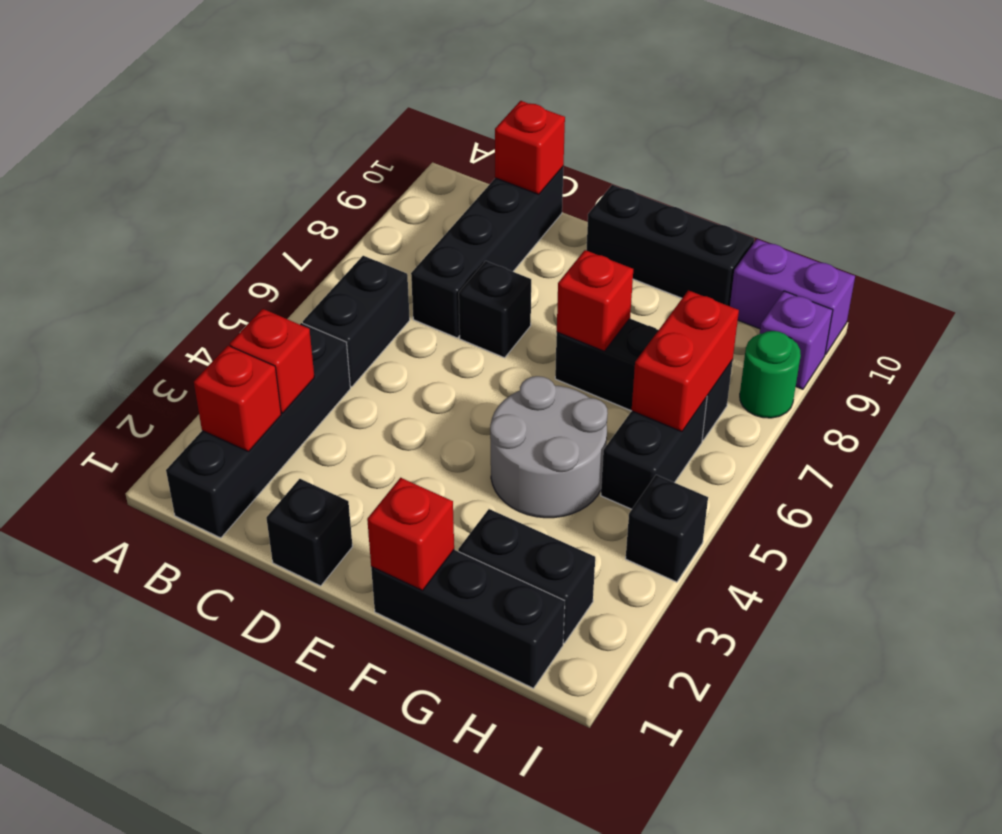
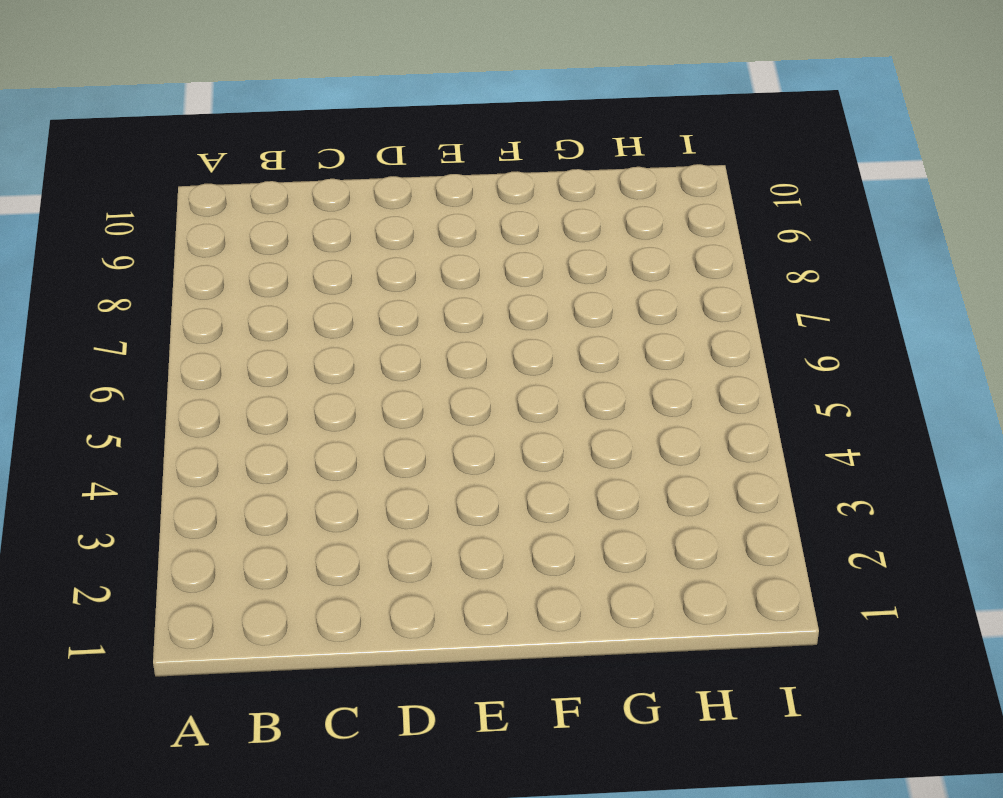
none -> black 1x4 brick [166,323,350,538]
none -> black 1x2 brick [303,256,410,387]
none -> black 1x4 brick [411,167,563,338]

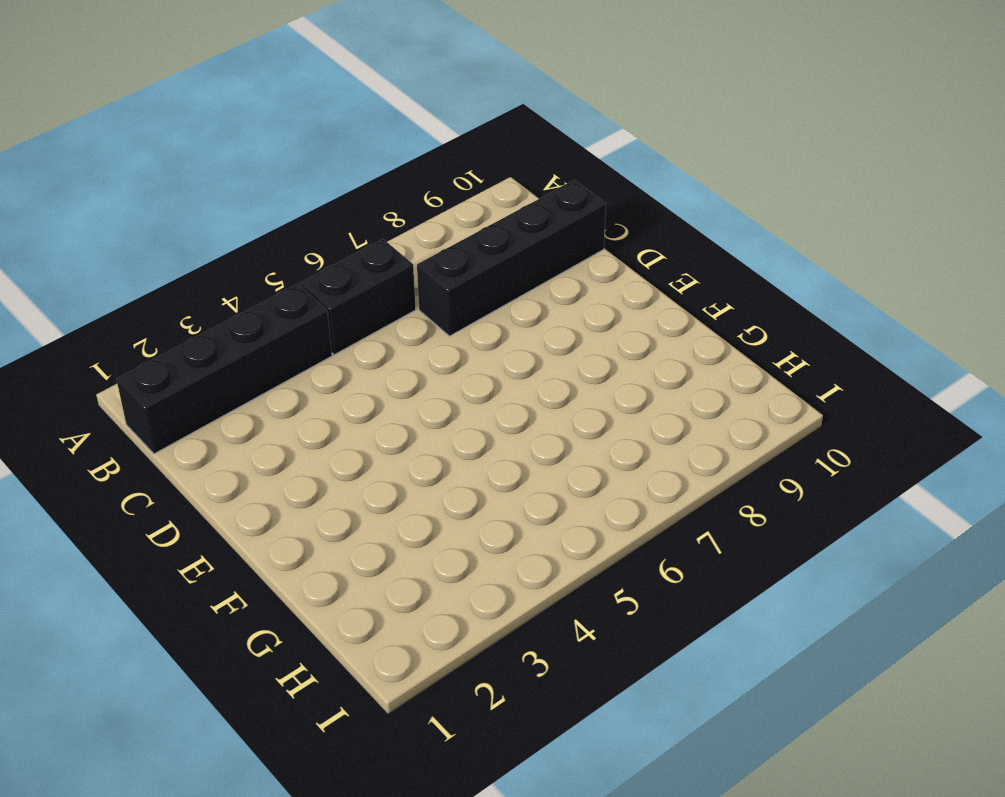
none -> black 1x1 brick [266,479,353,586]
none -> black 1x1 brick [459,261,531,358]
none -> black 1x3 brick [586,185,754,306]

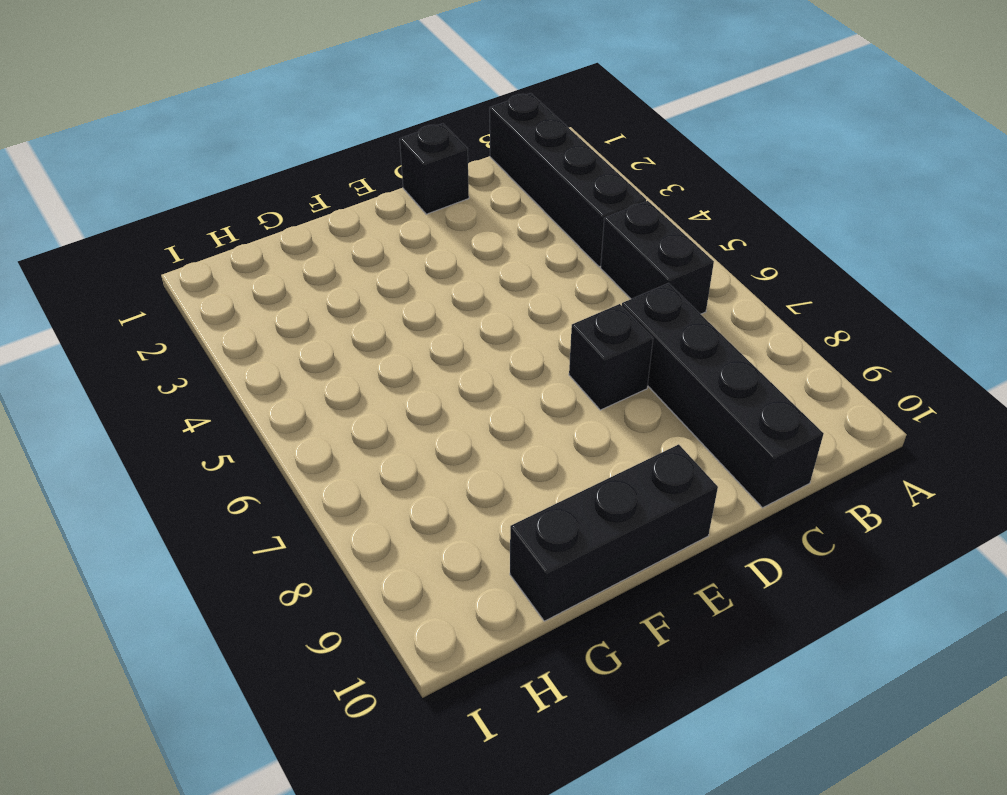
none -> black 1x3 brick [371,550,565,688]
none -> grey 2x2 round brick [490,376,608,518]
none -> black 1x3 brick [555,319,733,441]

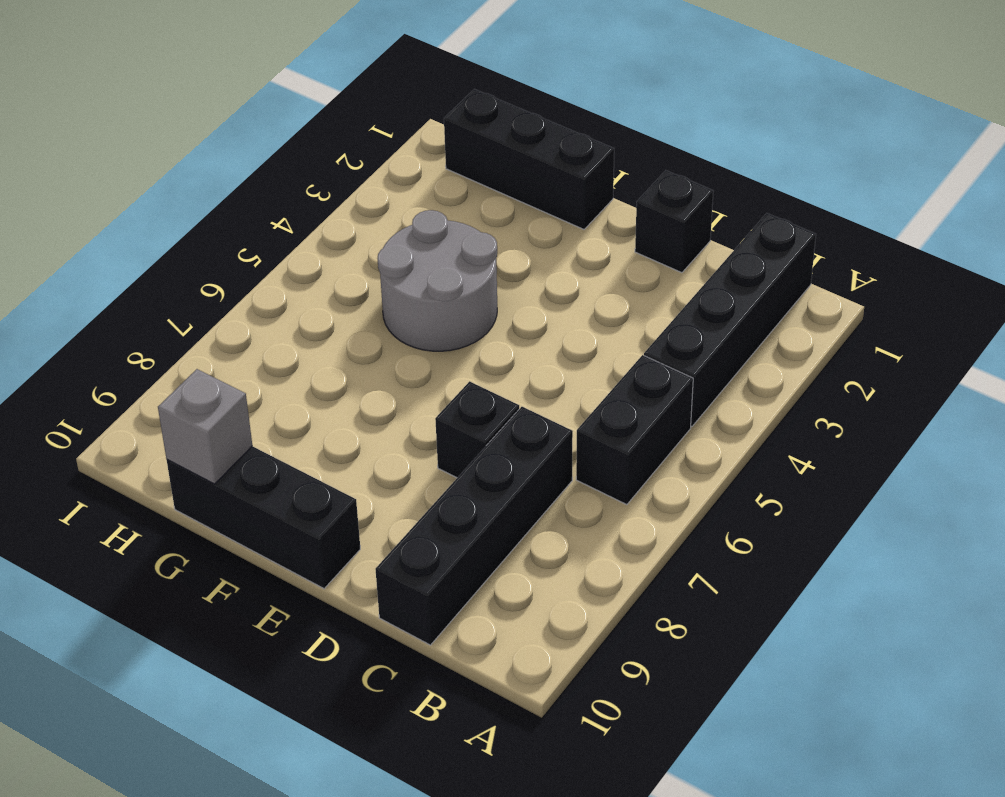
grey 1x1 brick [158,369,252,484] -> none
none -> black 1x3 brick [555,319,733,441]
none -> black 1x2 brick [458,509,595,643]
none -> black 1x2 brick [601,397,707,509]

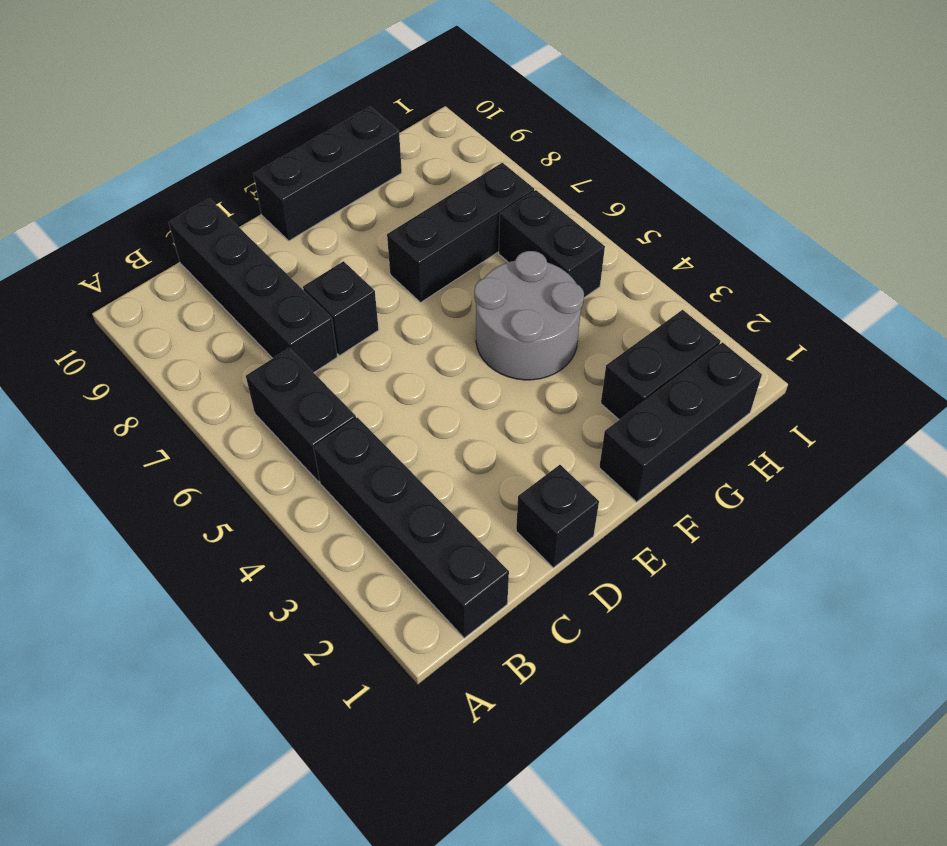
none -> purple 1x2 brick [730,239,855,355]
none -> black 1x1 brick [626,475,708,582]
none -> green 1x1 round brick [740,331,801,418]

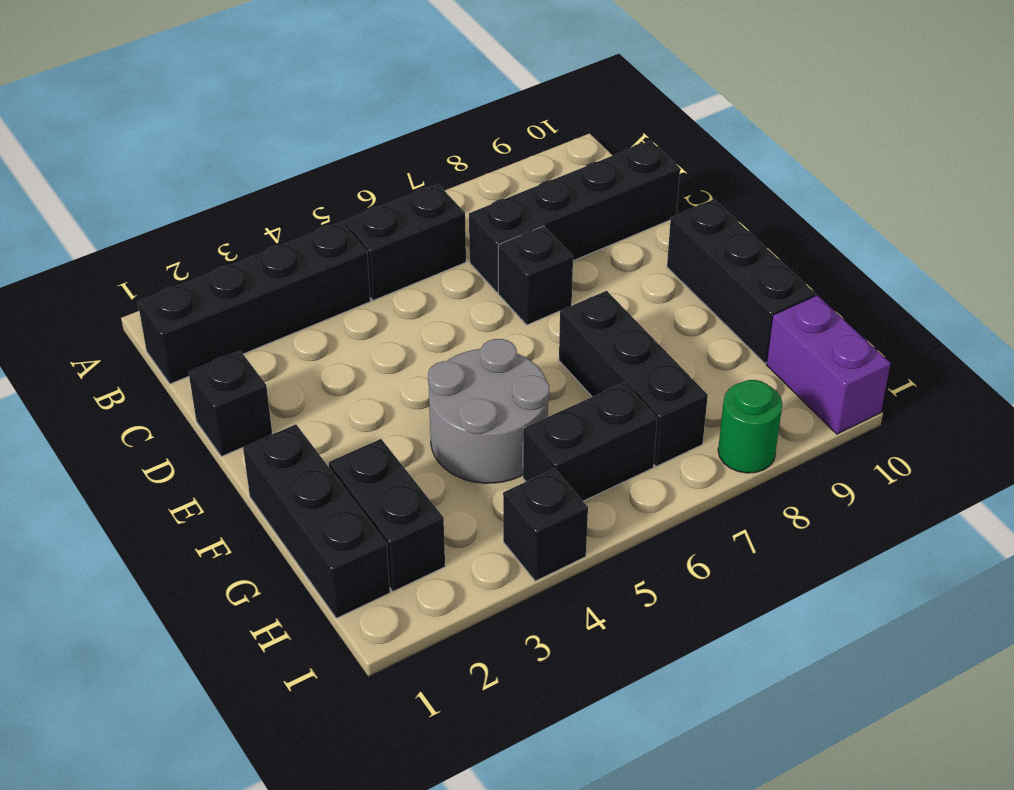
none -> purple 1x1 brick [760,291,833,389]
none -> red 1x1 brick [194,346,281,452]
none -> red 1x1 brick [230,309,314,413]

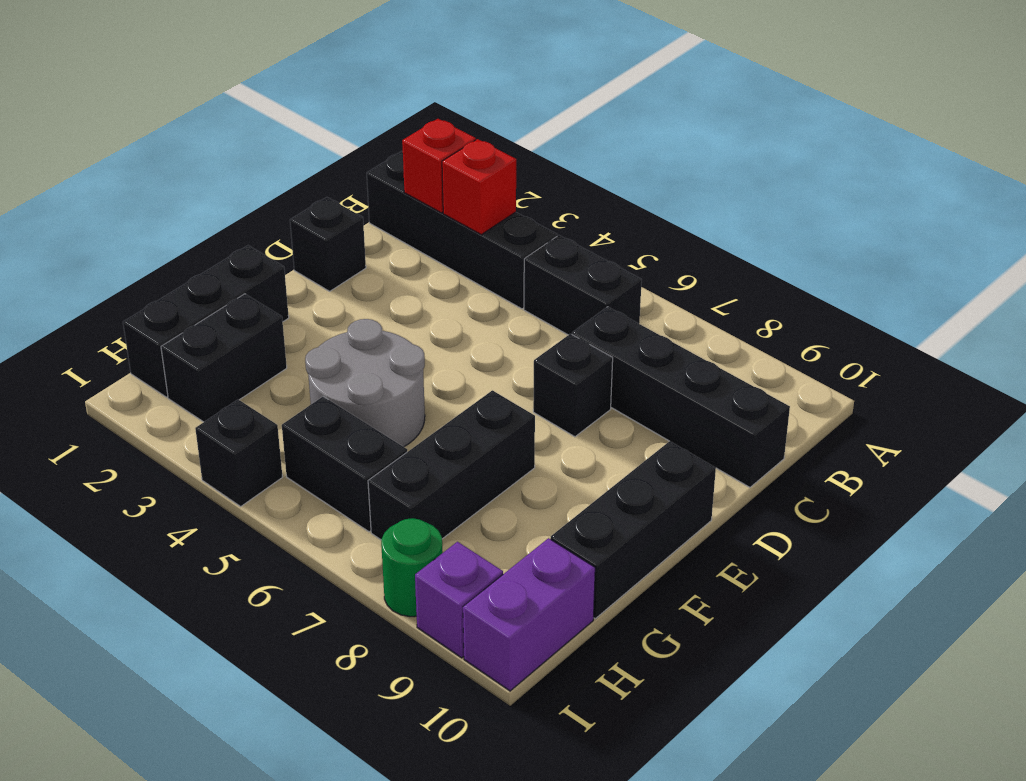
none -> red 1x1 brick [495,101,565,194]
none -> red 1x1 brick [367,478,454,591]
none -> red 1x1 brick [557,250,633,351]

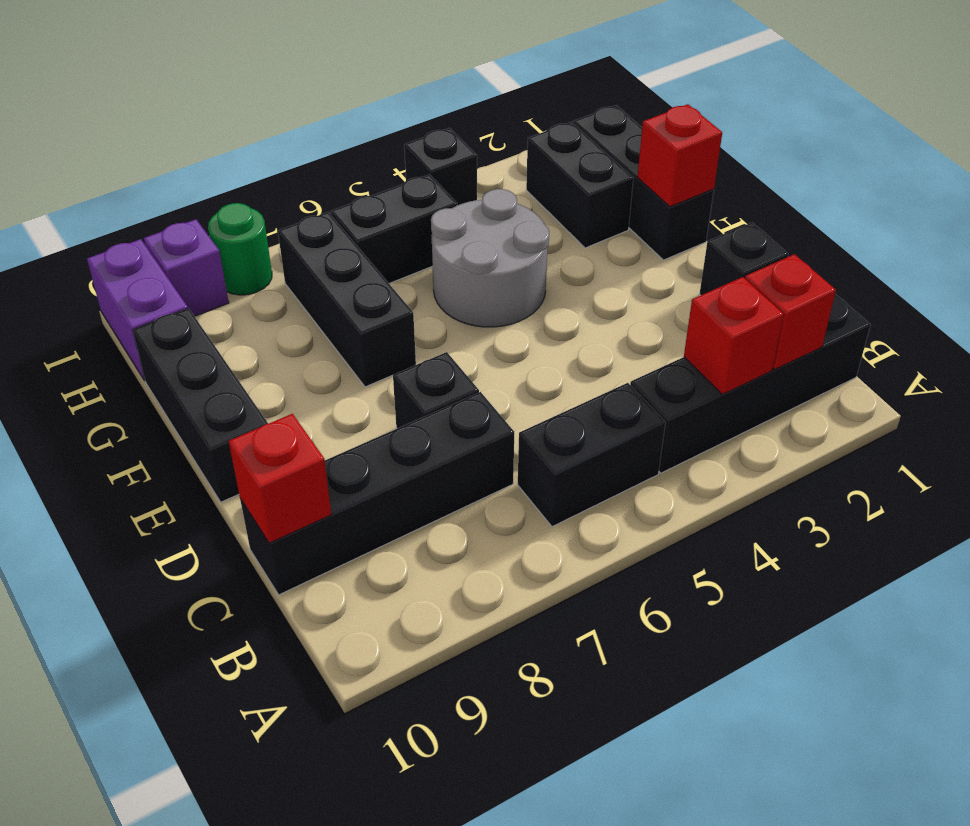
none -> red 1x1 brick [557,250,633,351]
none -> red 1x2 brick [632,290,739,432]

